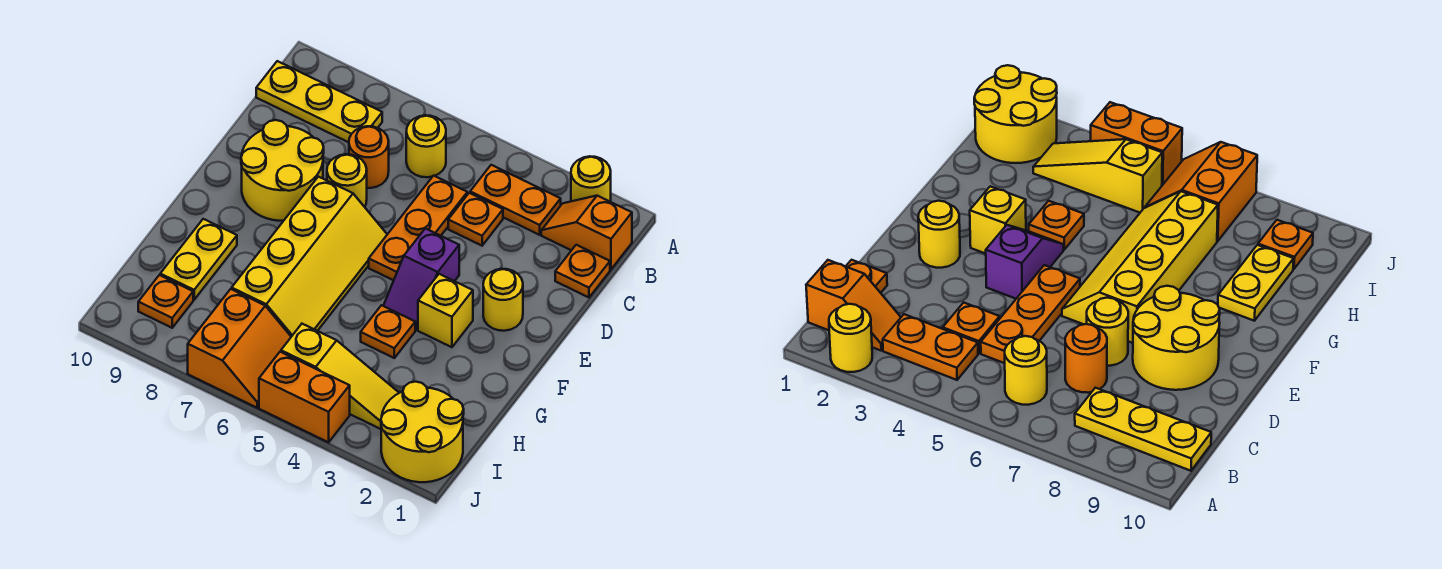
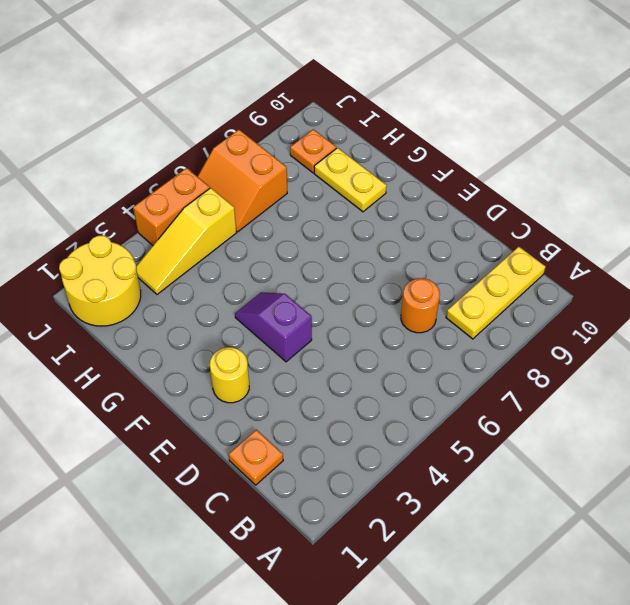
none -> yellow 1x1 round brick [571,156,611,202]
none -> orange 1x2 slope [541,196,632,269]
none -> orange 1x2 plate [470,165,561,235]

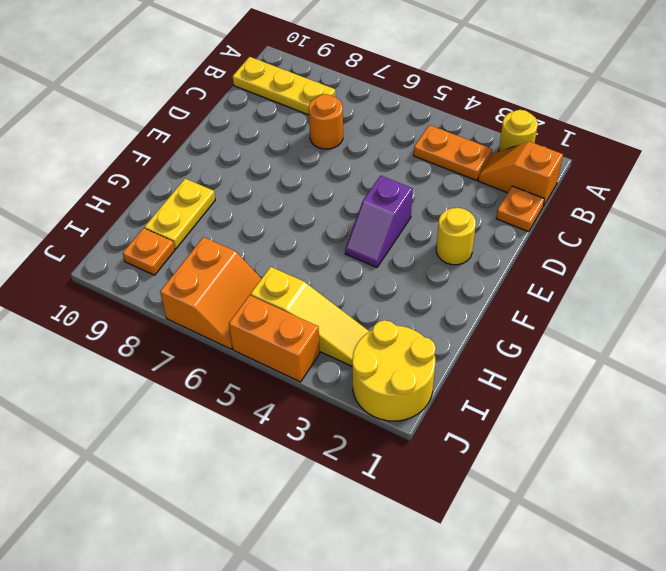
none -> yellow 1x1 round brick [406,115,446,177]
none -> orange 1x1 plate [448,193,503,246]
none -> orange 1x3 plate [369,176,467,280]

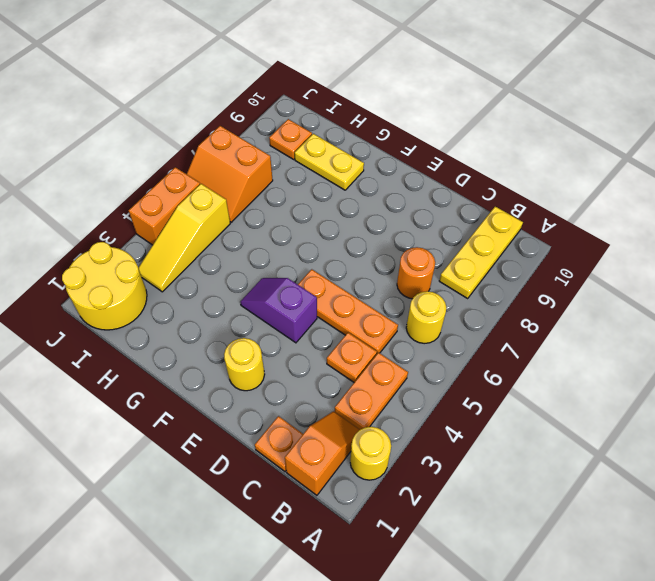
none -> yellow 1x1 round brick [327,154,367,207]
none -> yellow 2x2 round brick [241,120,324,221]
none -> yellow 2x4 slope [232,177,387,337]

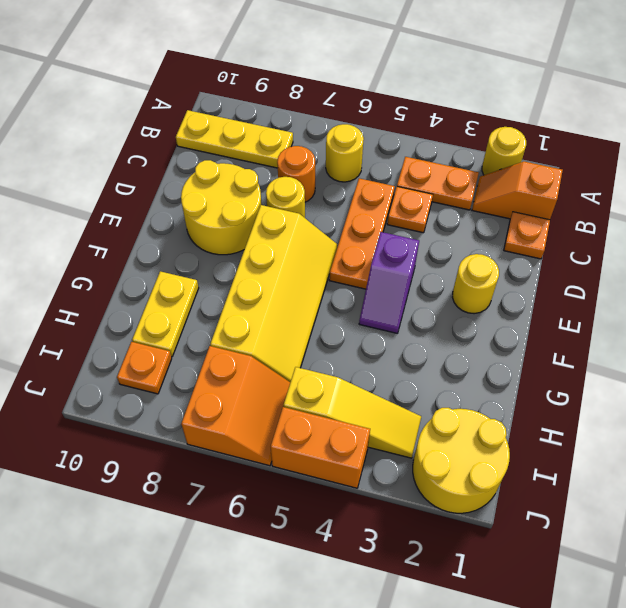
none -> yellow 1x1 brick [418,274,473,347]
none -> orange 1x1 plate [361,305,415,358]

